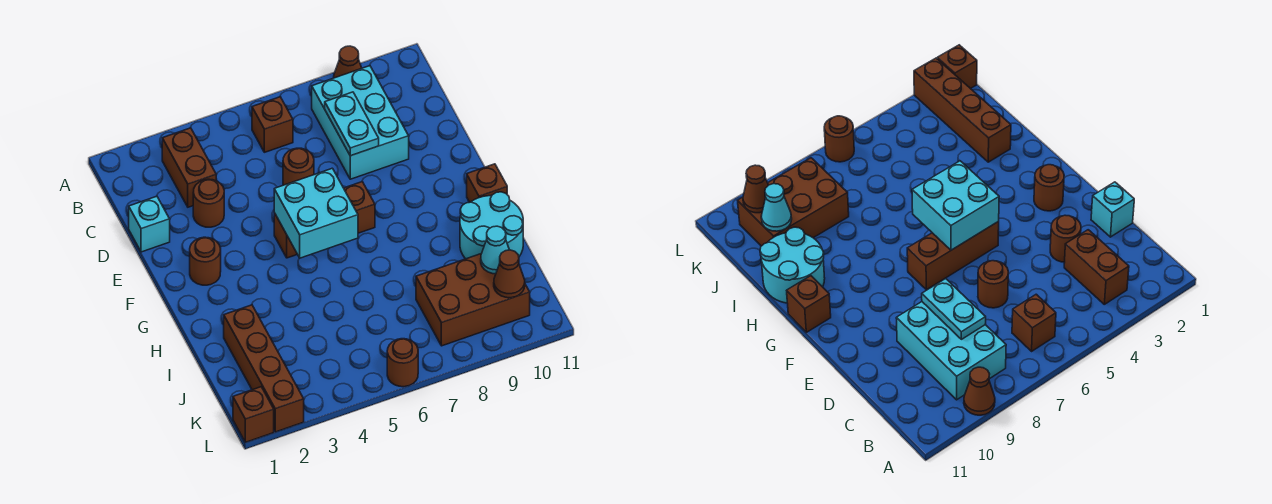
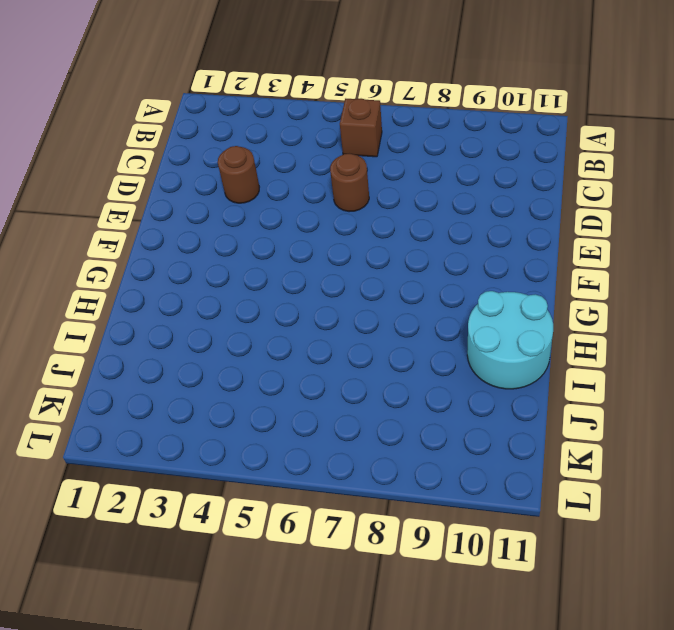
none -> brown 1x1 cone [334,46,362,78]
none -> brown 1x2 brick [162,128,216,207]
none -> cyan 2x3 brick [312,66,409,179]

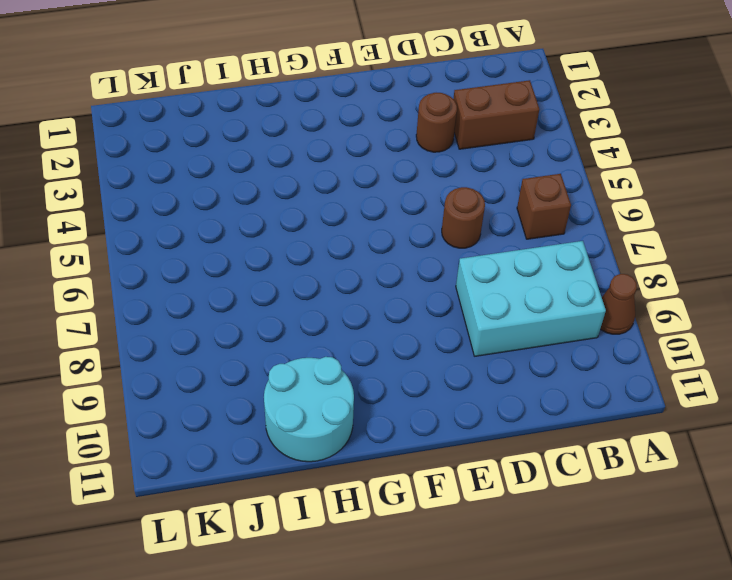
none -> cyan 1x1 brick [129,196,170,252]
none -> brown 1x1 round brick [190,237,221,285]
none -> brown 1x3 brick [274,182,375,258]

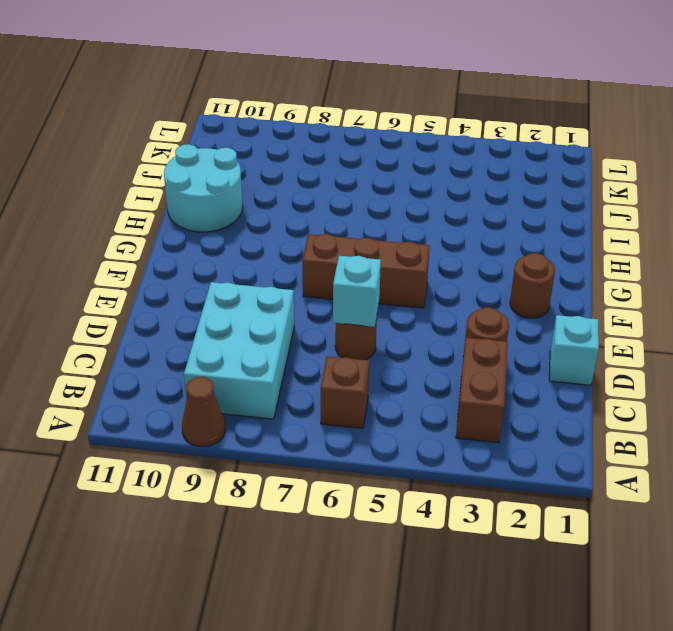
cyan 1x1 brick [333,256,381,327] -> none
none -> brown 1x1 brick [467,164,507,202]
none -> brown 1x4 brick [224,305,304,432]
none -> brown 2x3 brick [416,254,530,346]

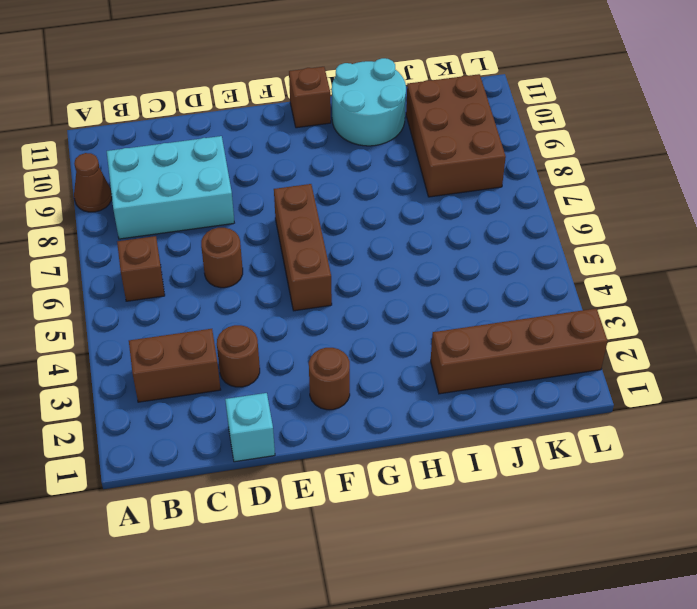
none -> brown 1x1 brick [233,387,274,442]
none -> brown 1x1 round brick [387,339,418,387]
none -> cyan 1x2 plate [325,92,379,156]

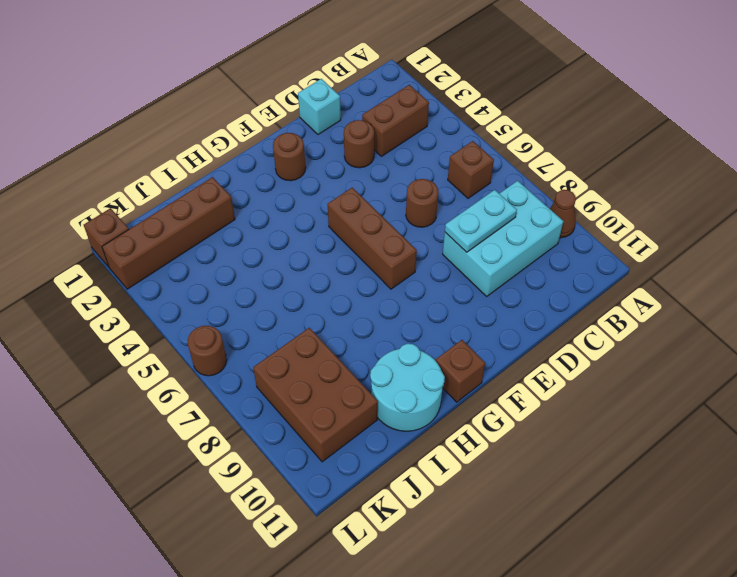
none -> cyan 2x2 brick [274,168,358,258]
none -> cyan 1x1 cone [481,226,509,274]
none -> brown 1x1 cone [494,250,525,298]

